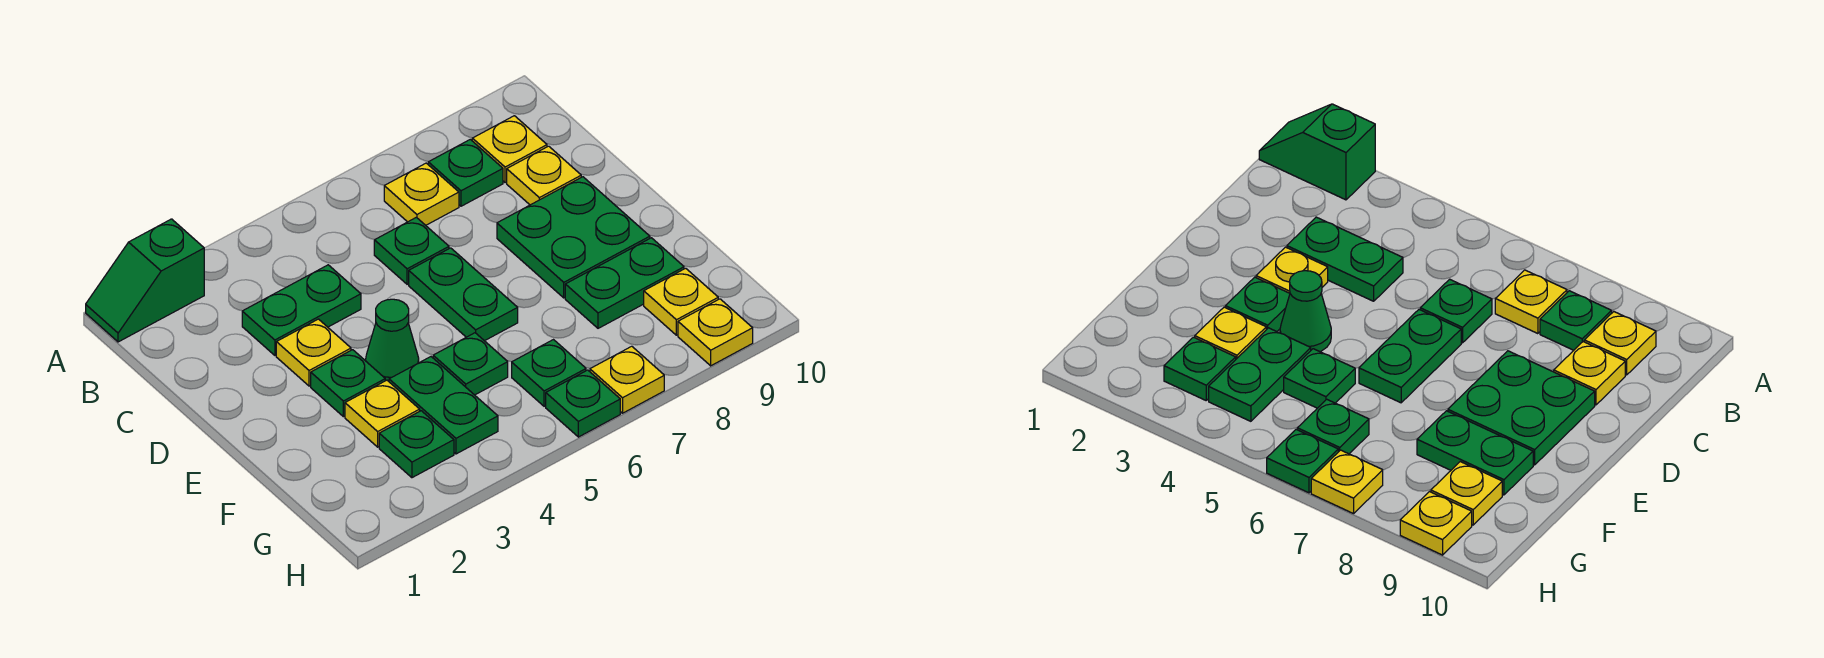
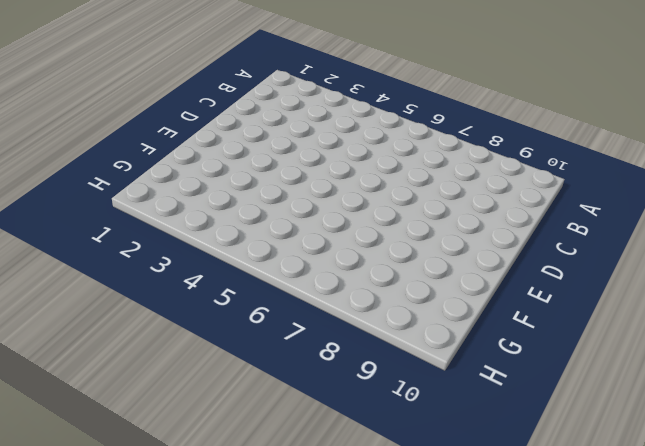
none -> green 1x2 slope [86,219,204,342]
none -> yellow 1x1 plate [384,163,459,225]
none -> green 1x1 plate [428,139,503,206]

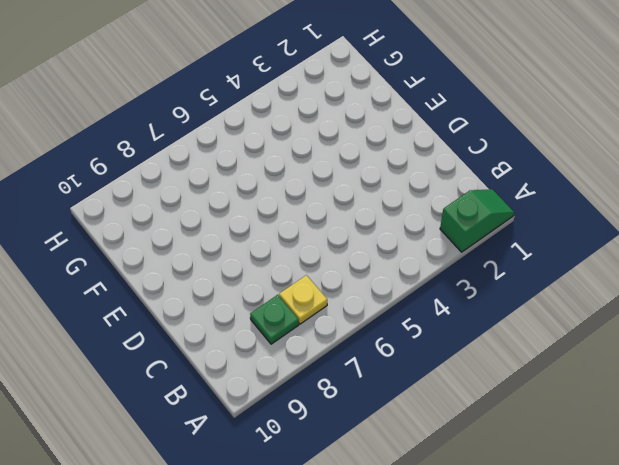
none -> yellow 1x1 plate [472,116,547,183]
none -> green 1x2 plate [242,265,361,355]
none -> green 1x1 plate [374,217,449,284]

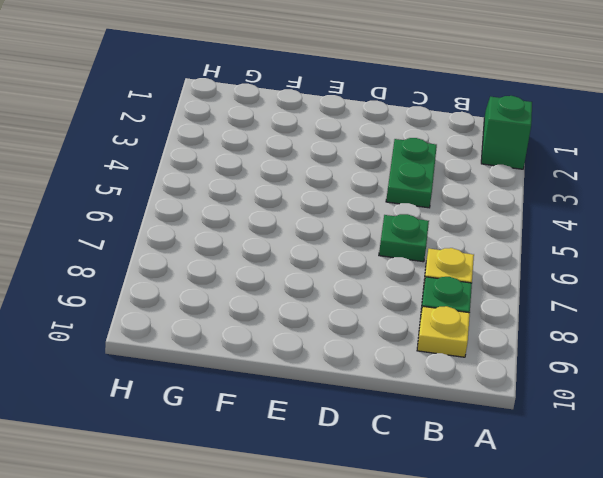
none -> yellow 1x1 plate [507,146,581,205]
none -> yellow 1x1 plate [276,319,351,386]
none -> green 1x2 plate [409,248,518,341]

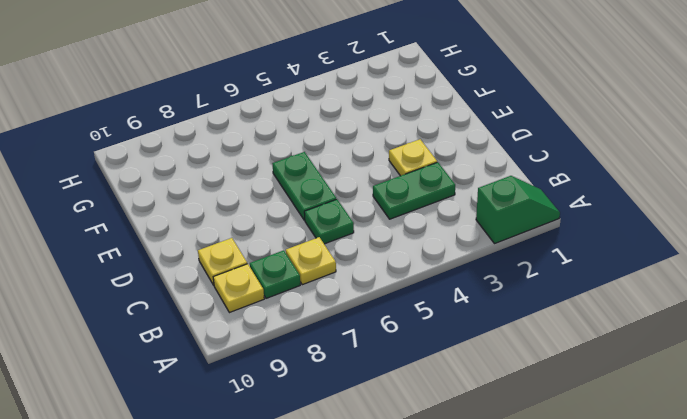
none -> green 2x2 plate [497,177,650,298]
none -> green 1x1 plate [311,350,385,417]
none -> green 1x1 cone [366,299,419,381]

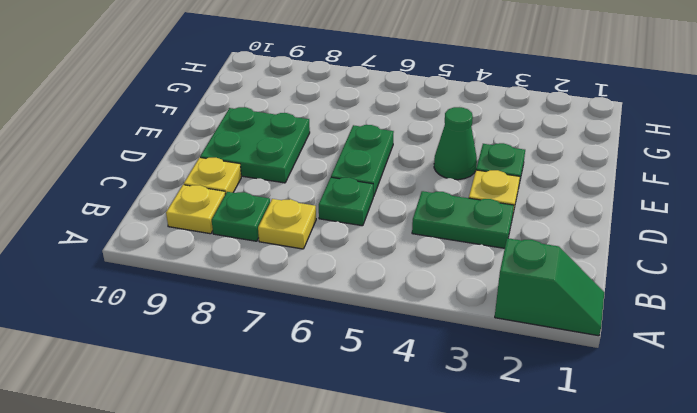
none -> yellow 1x1 plate [345,380,420,447]
none -> green 1x2 plate [389,357,498,454]
none -> green 1x1 plate [433,333,508,395]

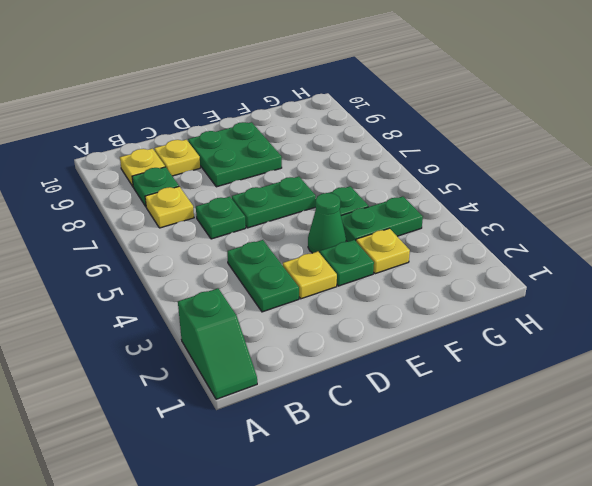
none -> green 1x2 plate [565,238,684,328]
none -> green 1x1 plate [379,411,454,478]
none -> green 1x1 plate [512,340,586,406]

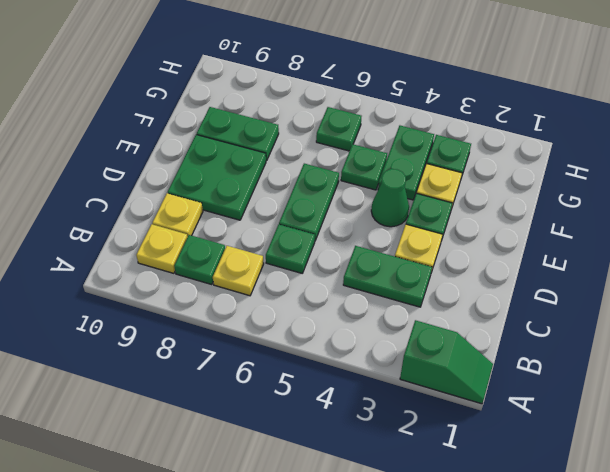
none -> yellow 1x1 plate [644,268,718,335]
none -> green 1x1 plate [546,370,620,437]
none -> yellow 1x1 plate [590,346,664,413]

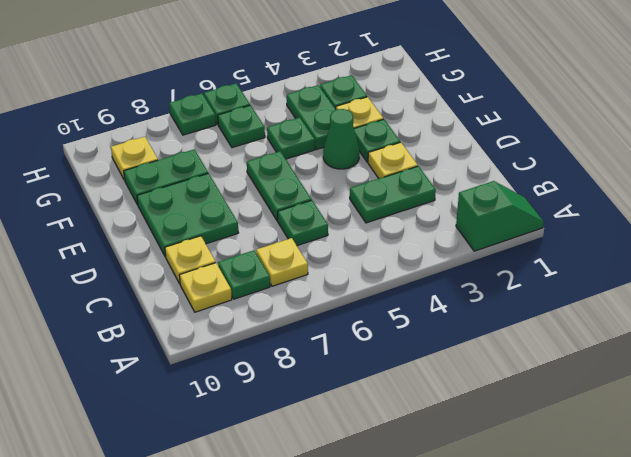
green 1x1 plate [169,93,216,135] -> yellow 1x1 plate [590,346,664,413]
none -> yellow 1x1 plate [678,299,753,366]

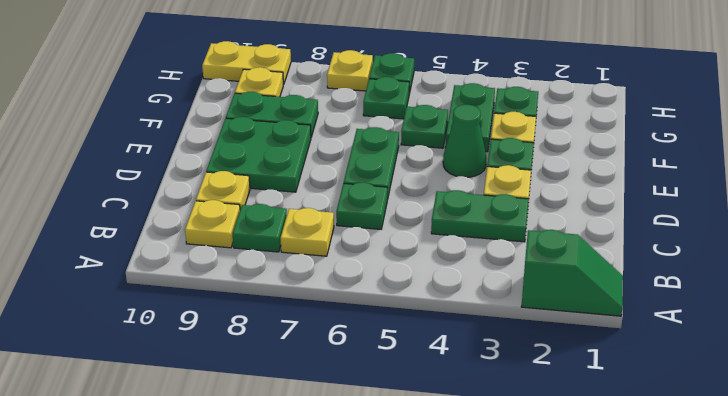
yellow 1x2 plate [202,41,291,84] -> yellow 1x1 plate [678,299,753,366]

